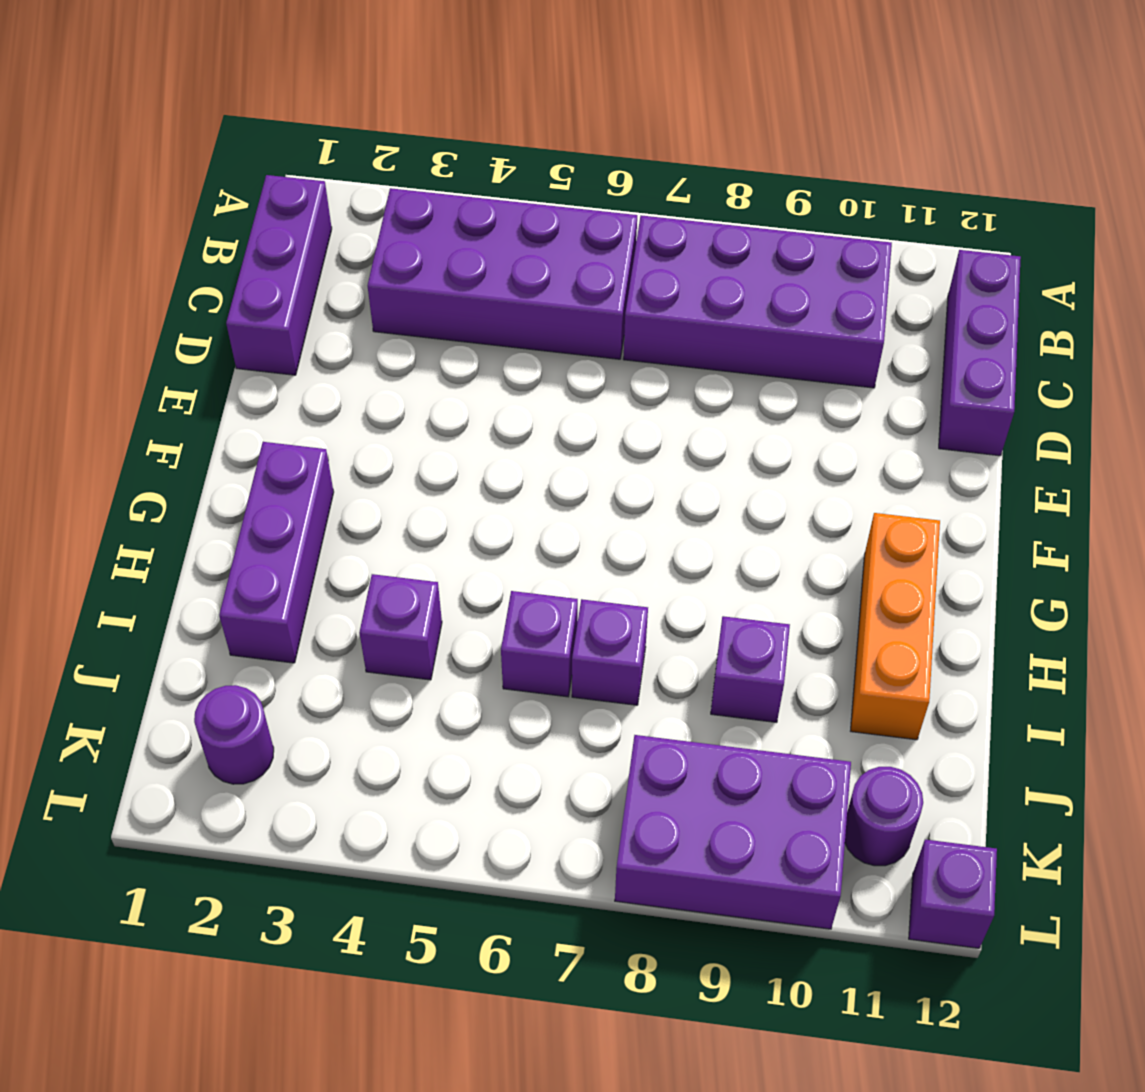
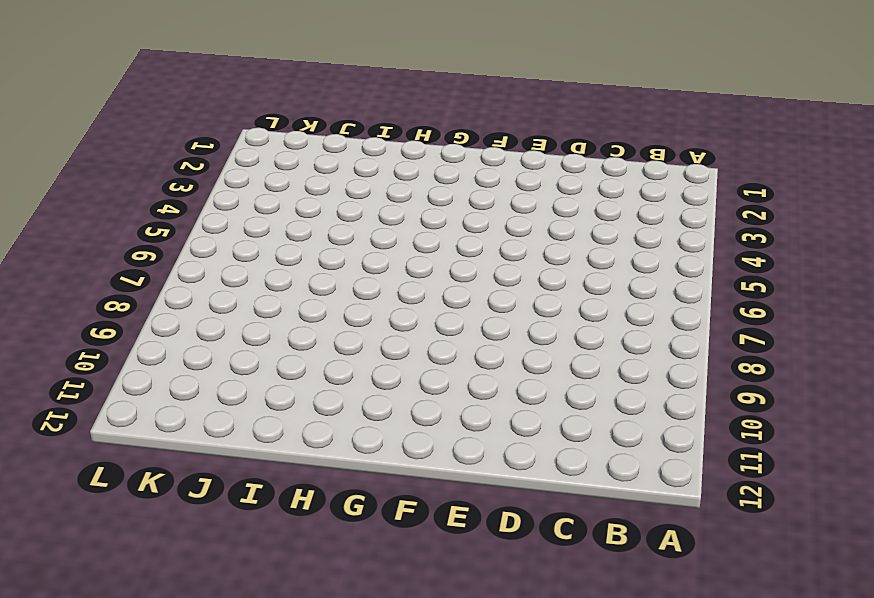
none -> purple 1x3 brick [226,175,332,375]
none -> purple 2x4 brick [368,188,637,359]
none -> purple 2x4 brick [624,215,892,388]

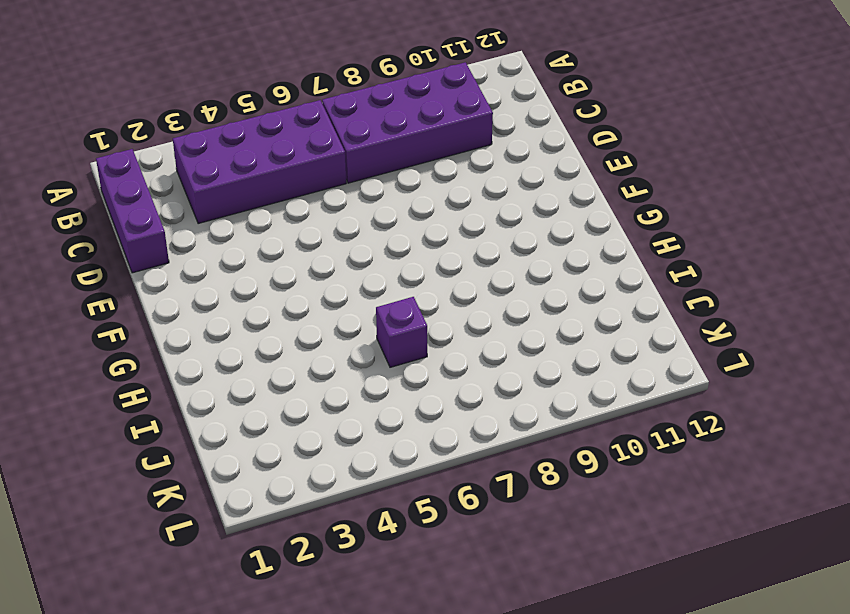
none -> purple 1x3 brick [939,250,1021,456]
none -> purple 1x3 brick [219,442,334,663]
none -> orange 1x3 brick [851,513,940,740]

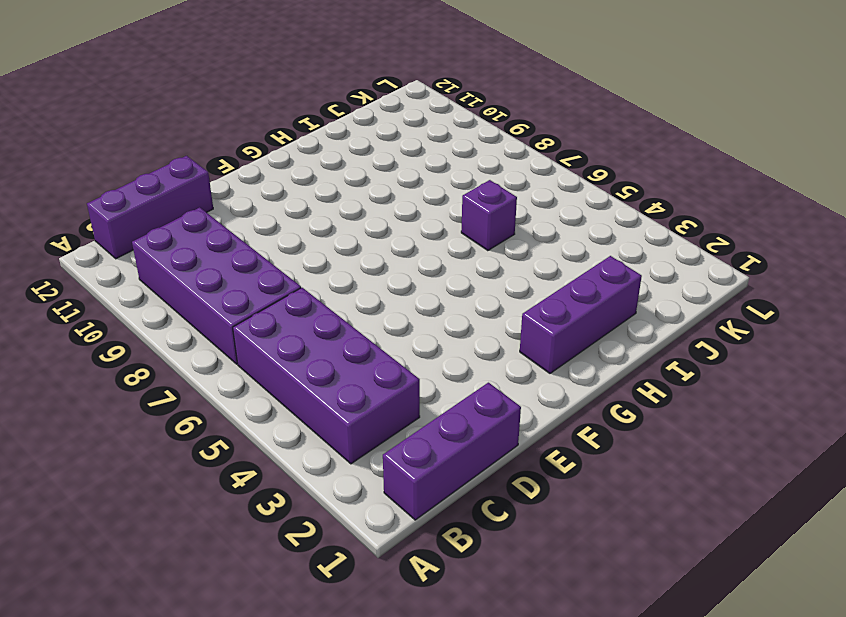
none -> orange 1x3 brick [851,513,940,740]
none -> purple 1x1 brick [359,574,442,680]
none -> purple 1x1 brick [572,599,648,705]

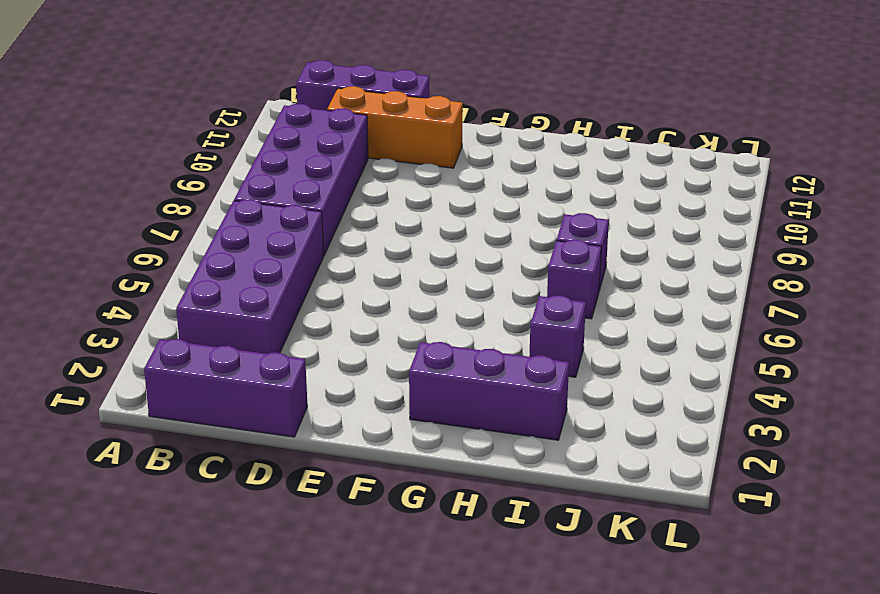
orange 1x3 brick [327,86,463,168] -> orange 1x3 brick moved to [851,513,940,740]
none -> purple 1x1 brick [711,616,790,722]
none -> purple 1x1 round brick [194,685,274,784]
none -> purple 2x3 brick [615,735,851,929]

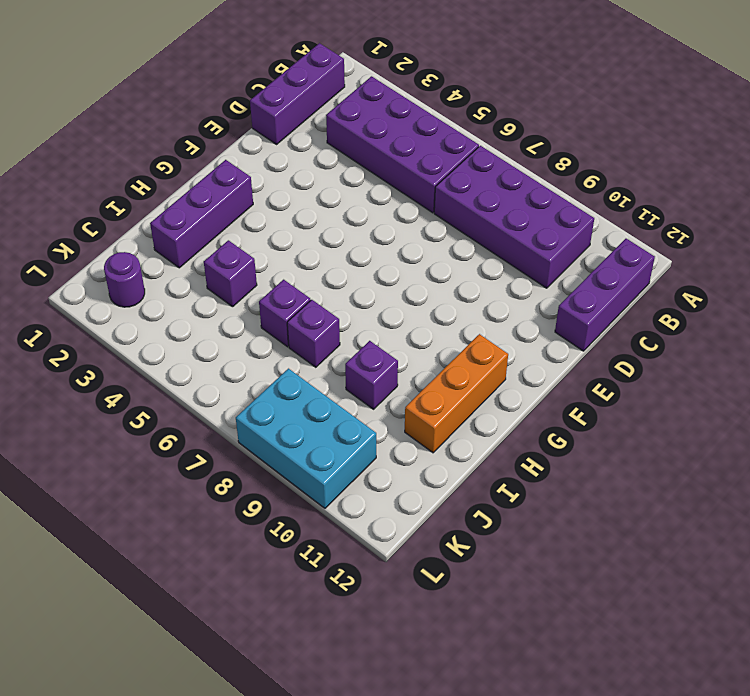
cyan 2x3 brick [236,369,376,508] -> purple 2x3 brick [615,735,851,929]
none -> purple 1x1 round brick [845,767,923,866]
none -> purple 1x1 brick [909,840,997,948]

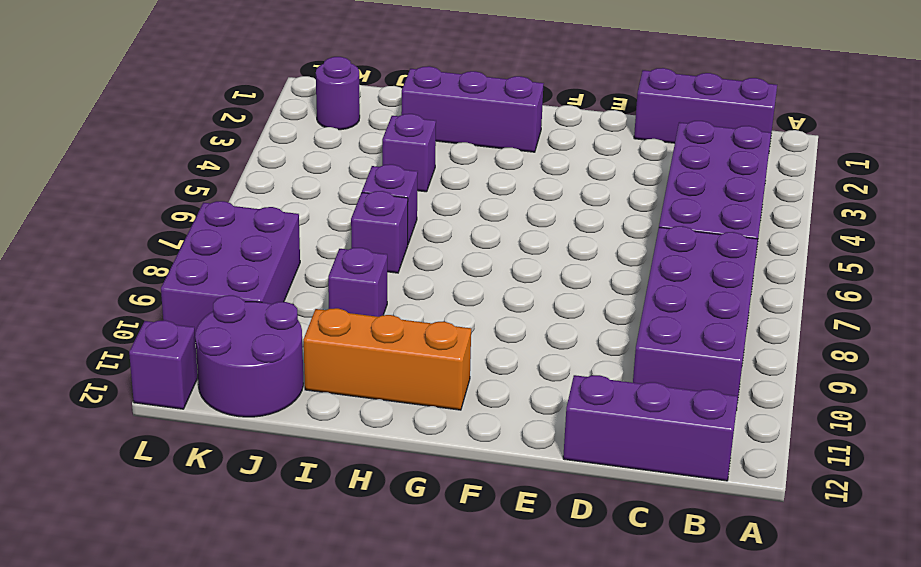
purple 2x2 round brick [195,295,303,417] -> purple 1x1 round brick [845,767,923,866]

